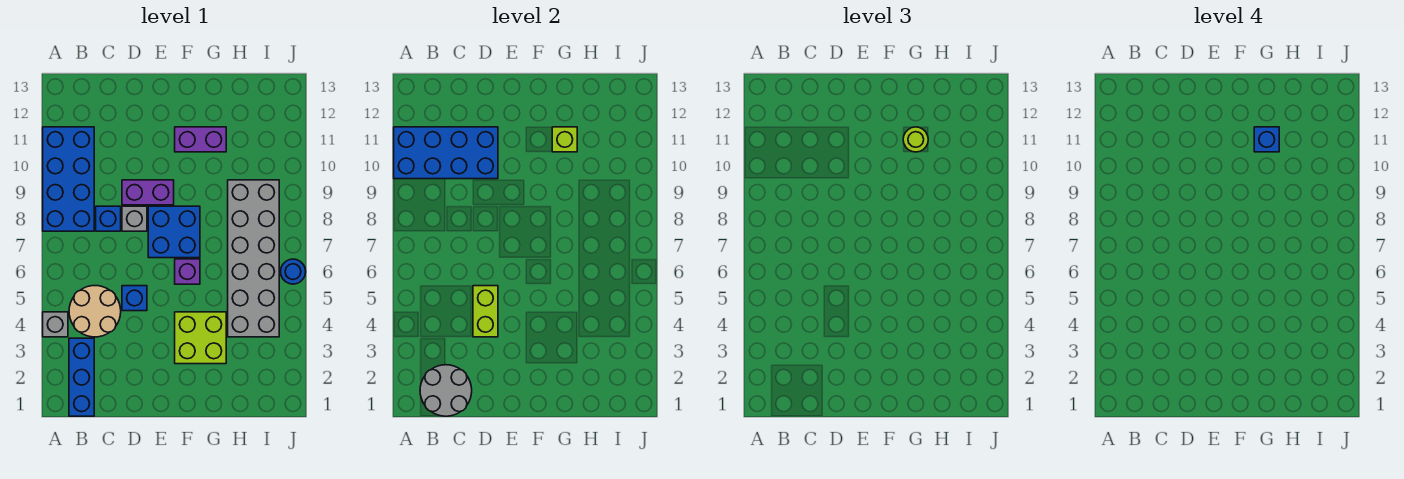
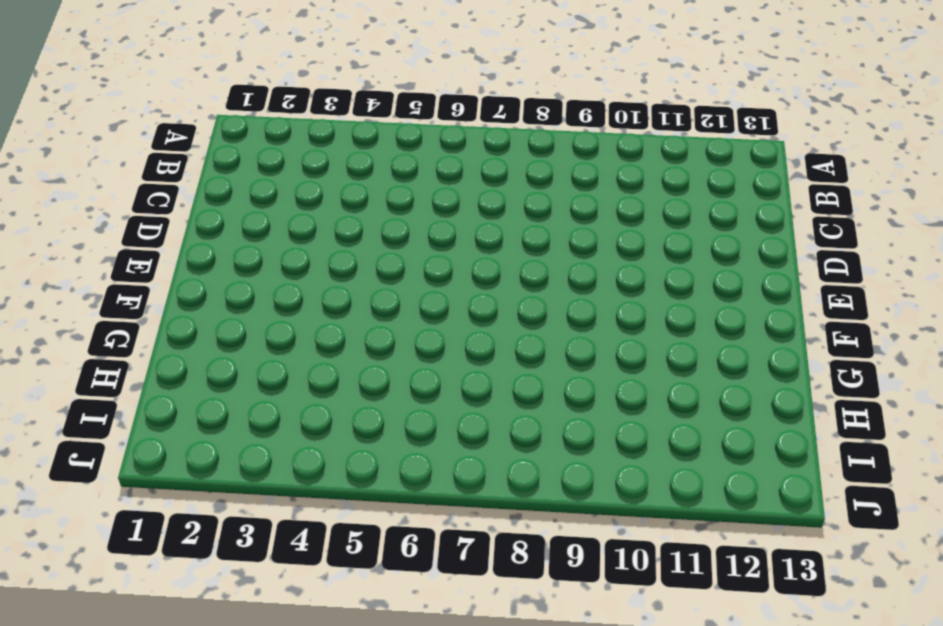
none -> grey 1x1 brick [43,312,68,337]
none -> blue 2x4 brick [43,127,94,231]
none -> blue 1x3 brick [69,338,94,416]

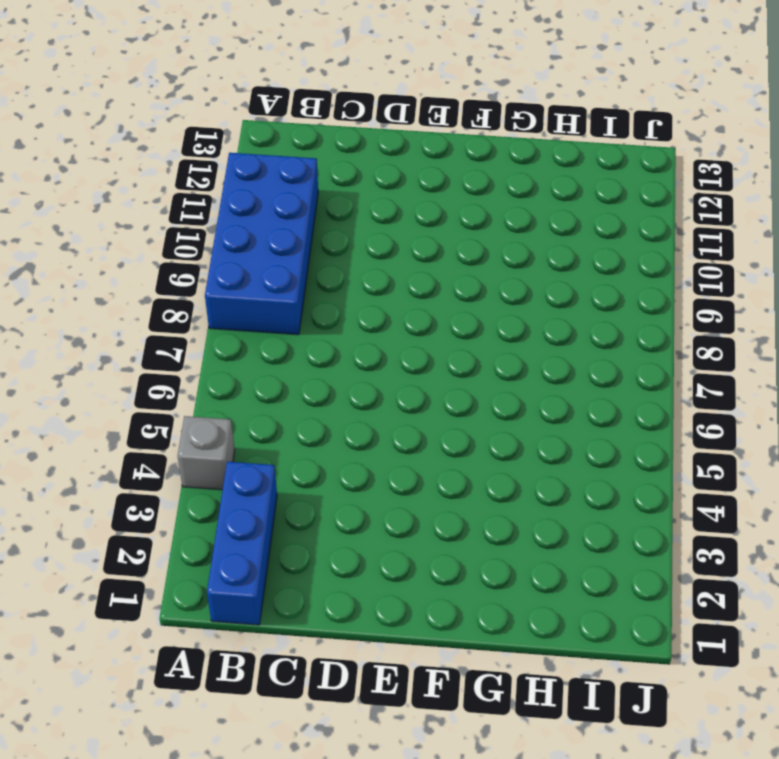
none -> tan 2x2 round brick [69,286,121,337]
none -> blue 1x1 brick [96,206,121,231]
none -> blue 1x1 brick [122,286,147,311]

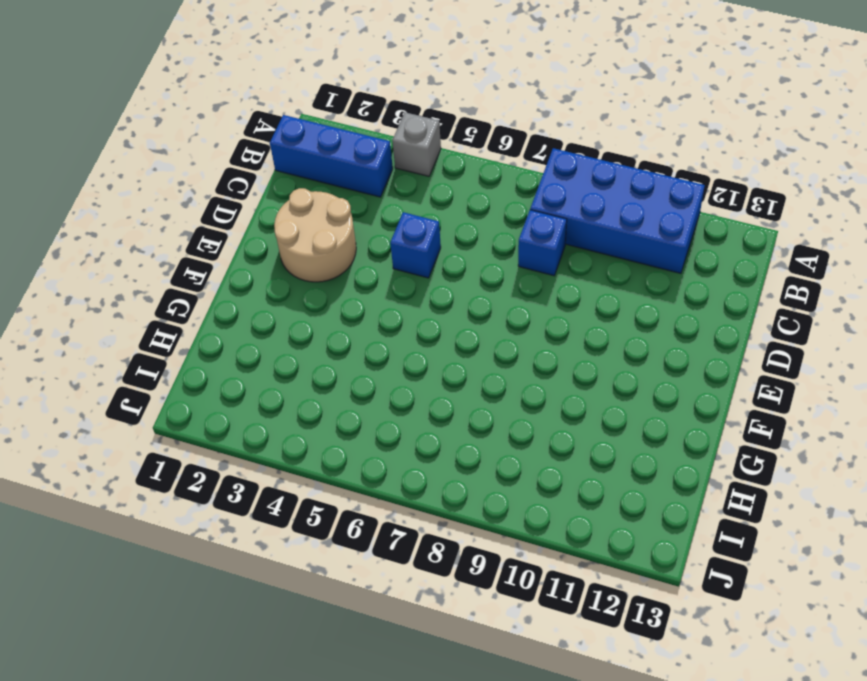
tan 2x2 round brick [274,188,356,282] -> tan 2x2 round brick moved to [69,286,121,337]
none -> grey 1x1 brick [122,206,147,231]
none -> purple 1x2 brick [122,180,174,205]
none -> blue 2x2 brick [148,206,200,258]

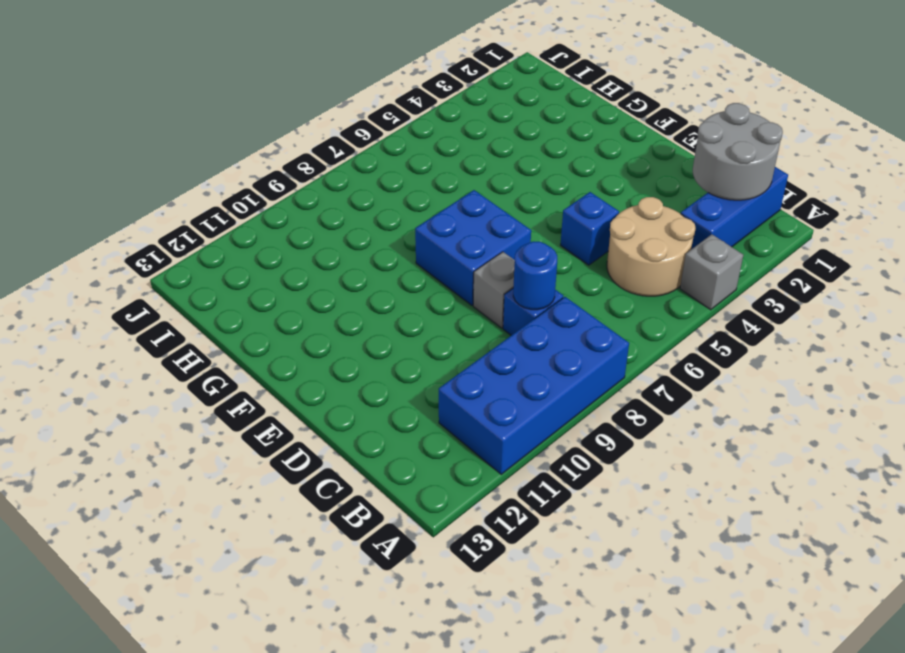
blue 1x1 round brick [513,242,557,310] -> blue 1x1 round brick moved to [281,259,306,284]
none -> purple 1x2 brick [122,180,174,205]
none -> lime 2x2 brick [175,312,226,364]
none -> purple 1x1 brick [175,259,200,284]

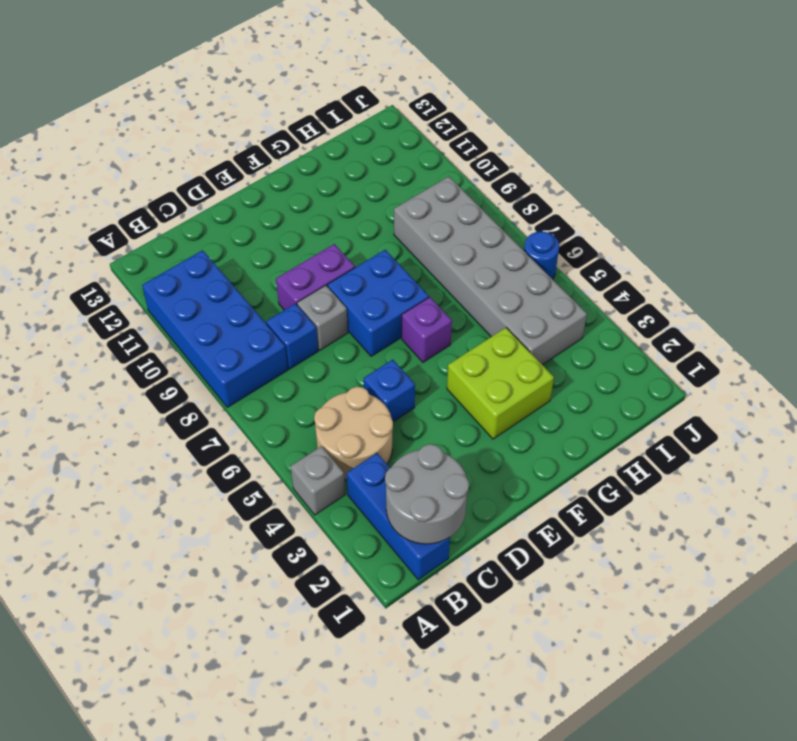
none -> purple 1x2 brick [175,127,226,152]
none -> blue 2x4 brick [394,127,498,179]
none -> lime 1x2 brick [473,286,498,337]

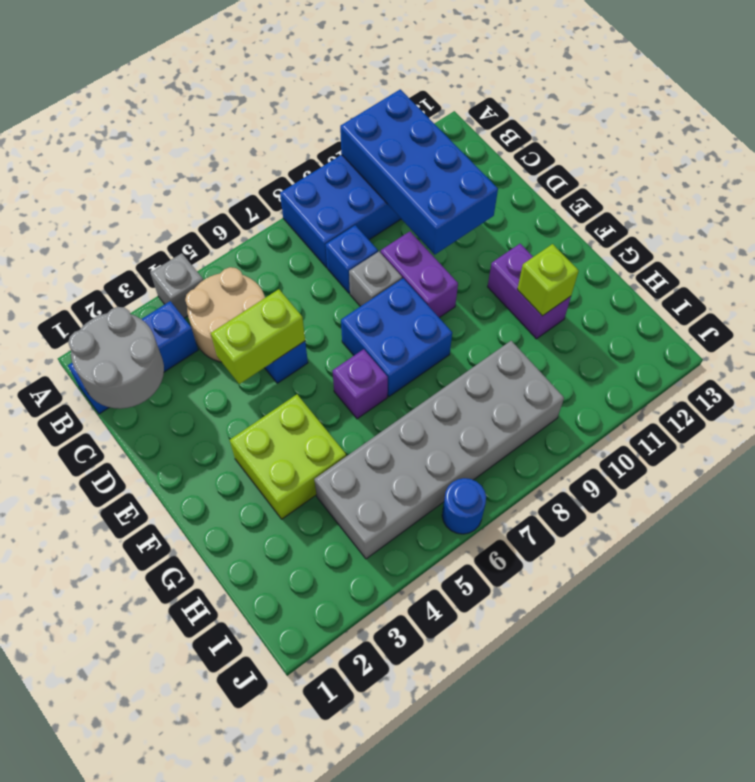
none -> lime 1x1 round brick [903,127,928,152]
none -> blue 1x1 brick [1254,127,1279,152]

